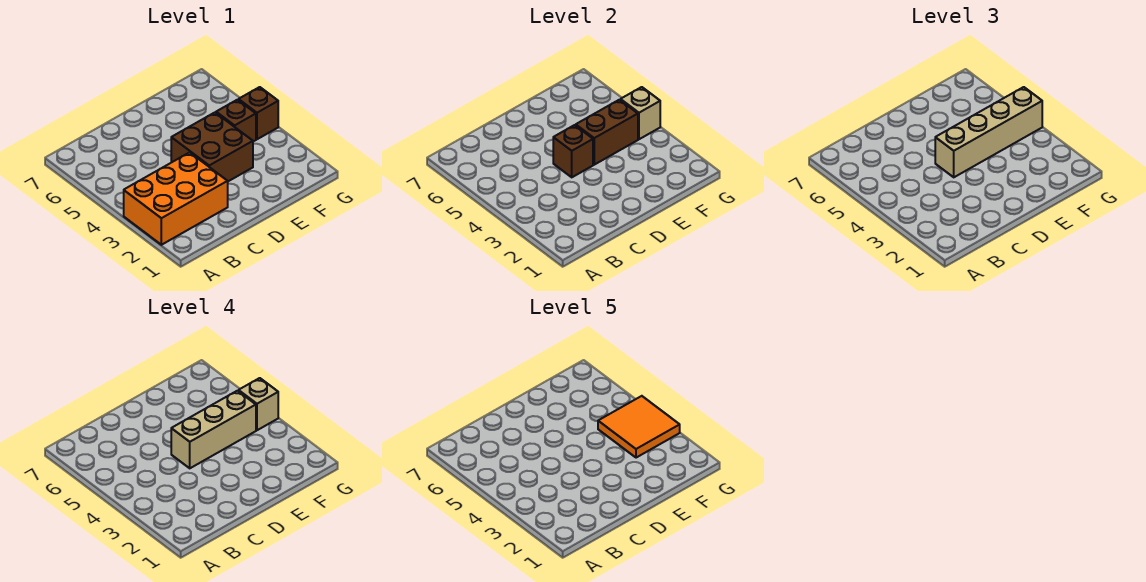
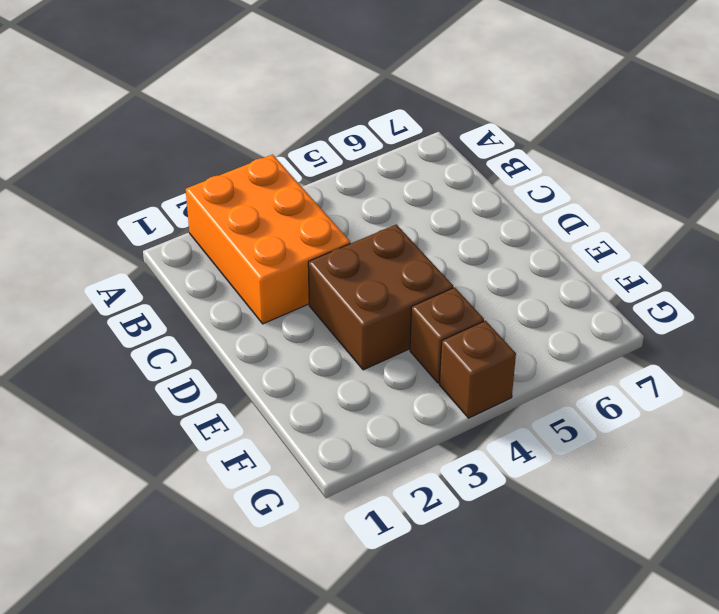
none -> brown 1x1 brick [553,125,593,177]
none -> brown 1x2 brick [576,100,638,165]

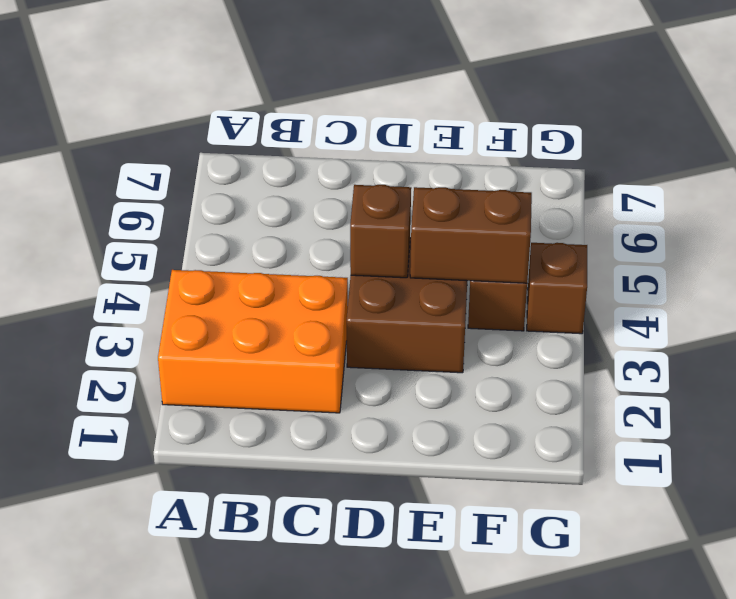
none -> tan 1x1 brick [621,87,660,139]
none -> tan 1x4 brick [935,87,1042,177]

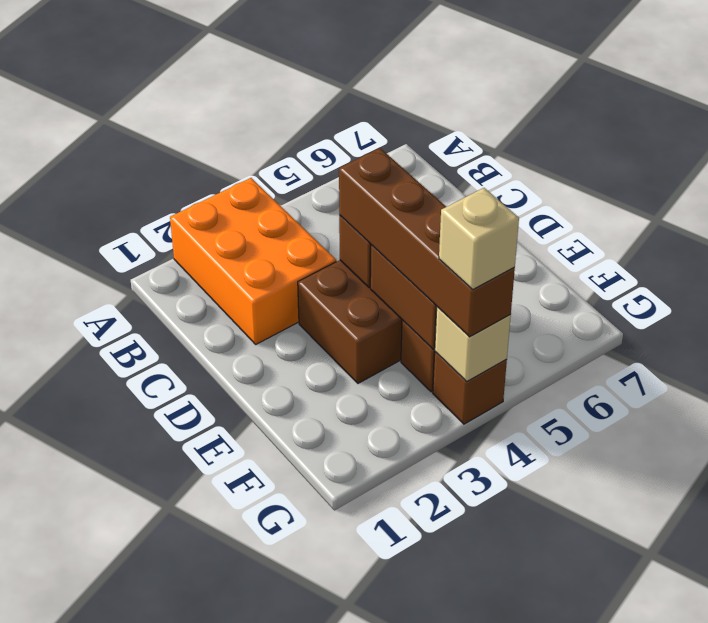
brown 1x4 brick [339,148,515,337] -> tan 1x4 brick [935,87,1042,177]
none -> tan 1x3 brick [171,391,256,468]
none -> orange 2x2 tile [598,396,680,458]

